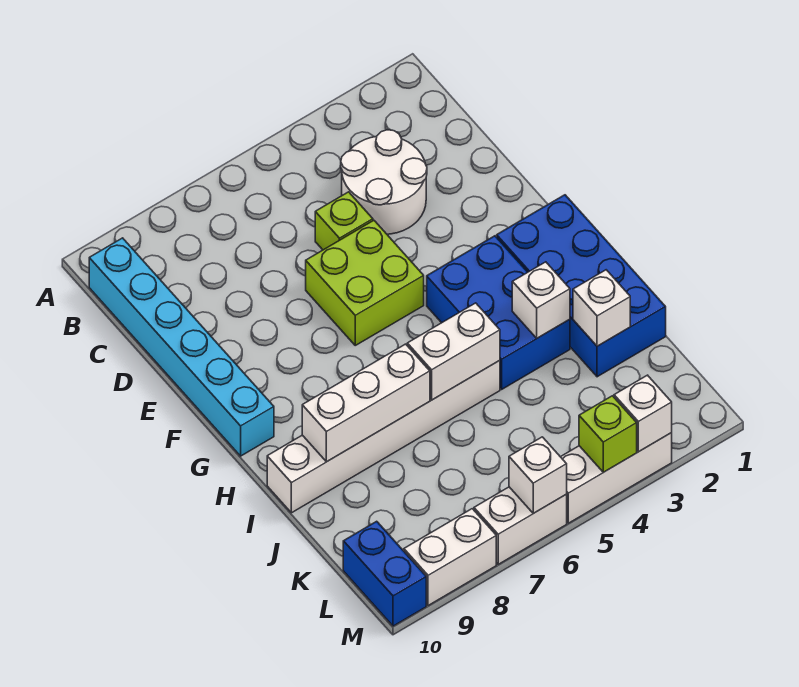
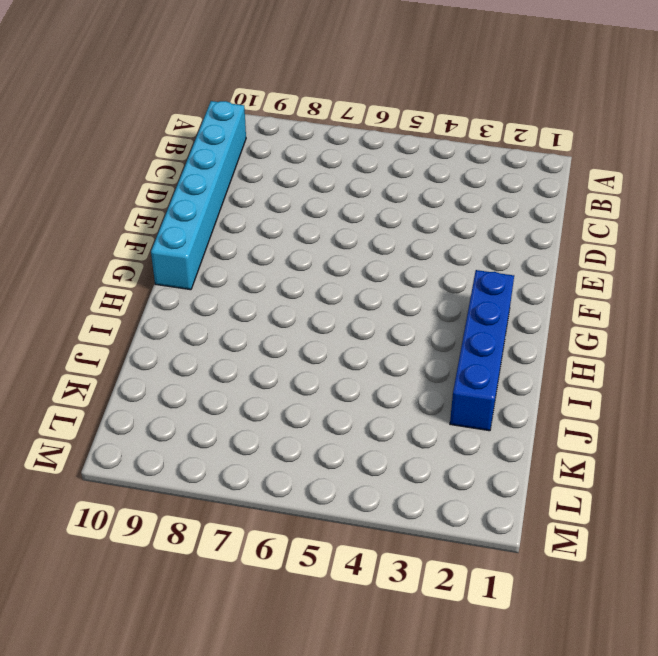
blue 1x4 brick [450,270,514,431] -> blue 2x4 brick [497,195,666,377]
none -> white 2x2 round brick [341,130,427,234]
none -> lime 1x1 brick [315,192,373,250]
none -> lime 2x2 brick [306,220,424,345]

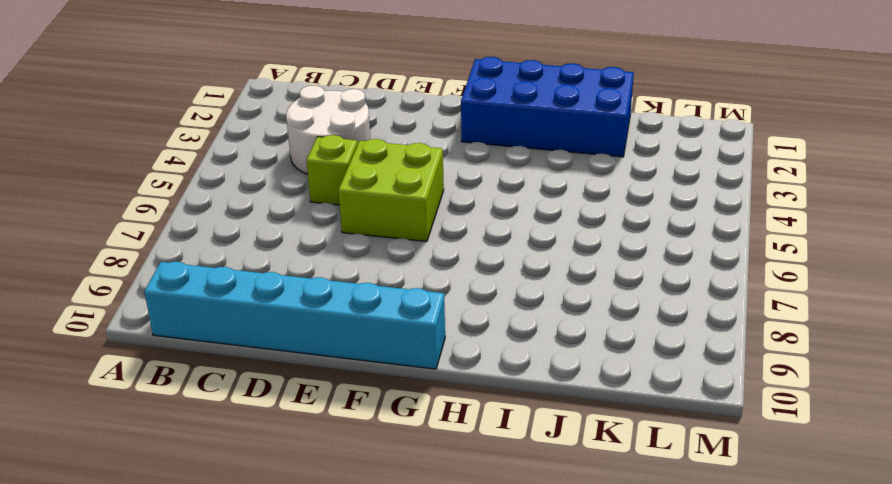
none -> blue 2x3 brick [427,236,570,389]
none -> white 1x6 brick [267,361,500,513]
none -> blue 1x2 brick [343,521,426,626]

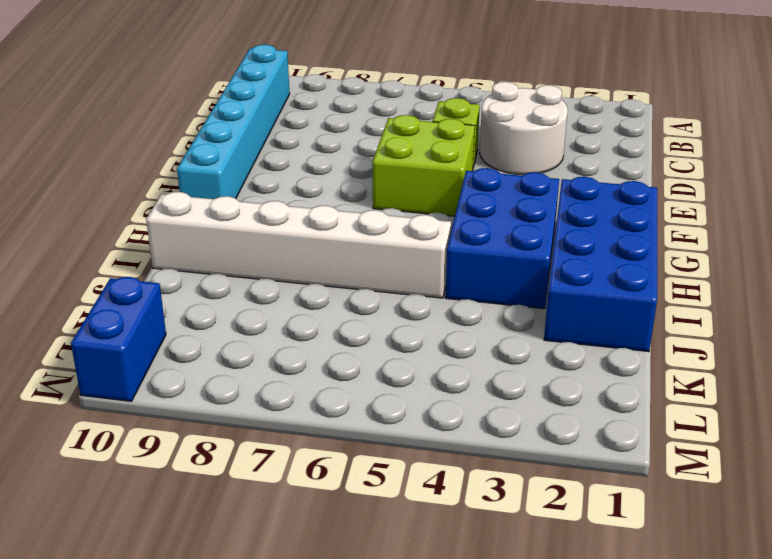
none -> white 1x3 brick [561,433,672,523]
none -> white 1x2 brick [474,487,567,564]
none -> white 1x2 brick [404,509,496,606]

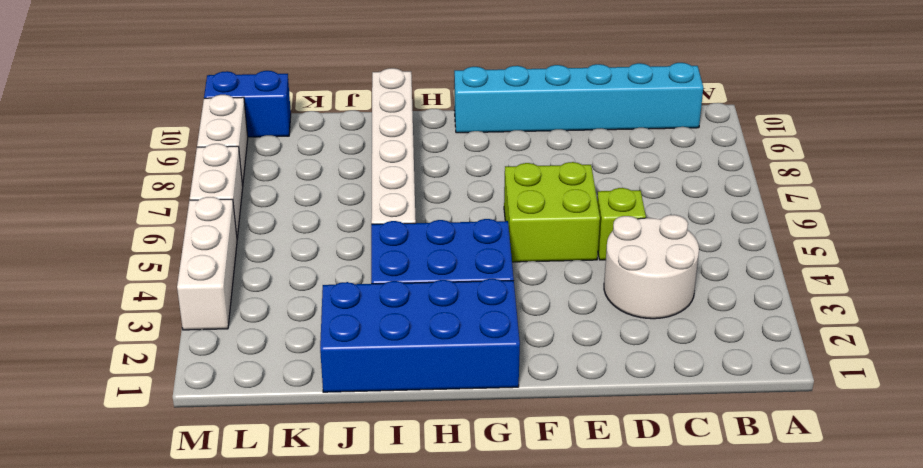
none -> white 1x1 brick [512,262,570,338]
none -> white 1x2 brick [407,303,500,400]
none -> white 1x3 brick [302,344,430,462]

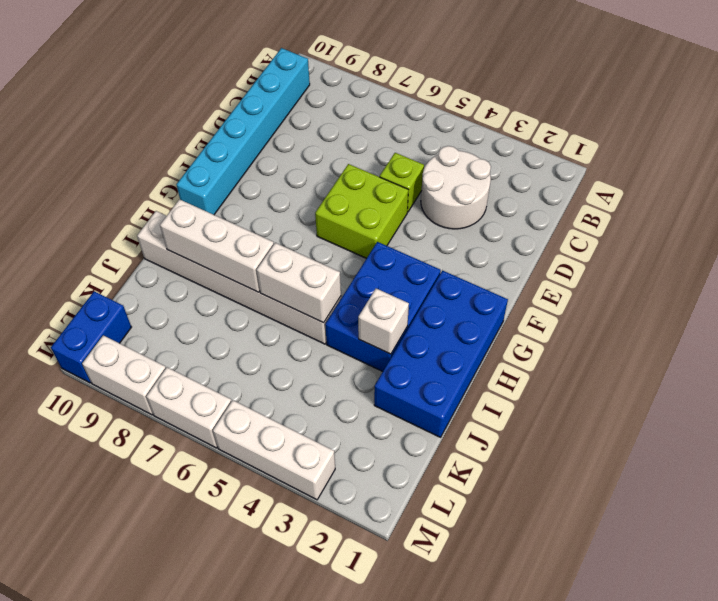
none -> white 1x1 brick [573,270,630,346]
none -> white 1x1 brick [614,375,672,452]
none -> lime 1x1 brick [579,396,637,472]

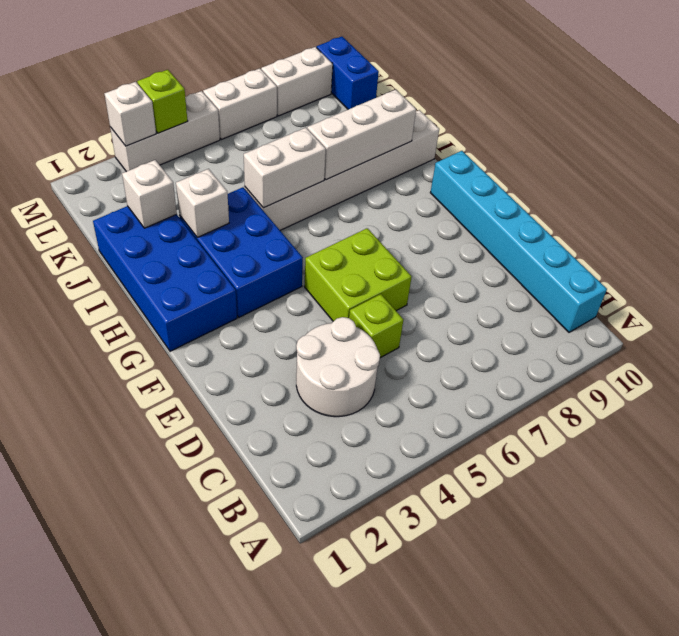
none -> white 1x1 brick [509,437,567,513]

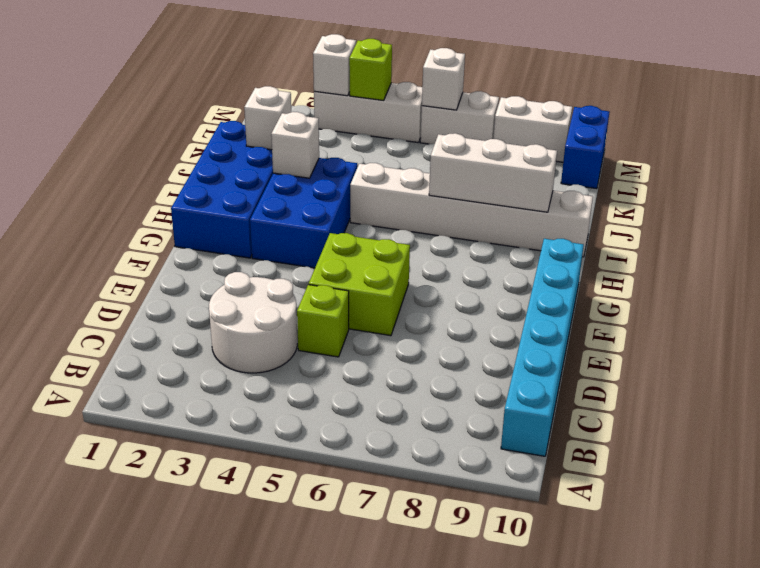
none -> white 1x2 brick [407,303,500,400]

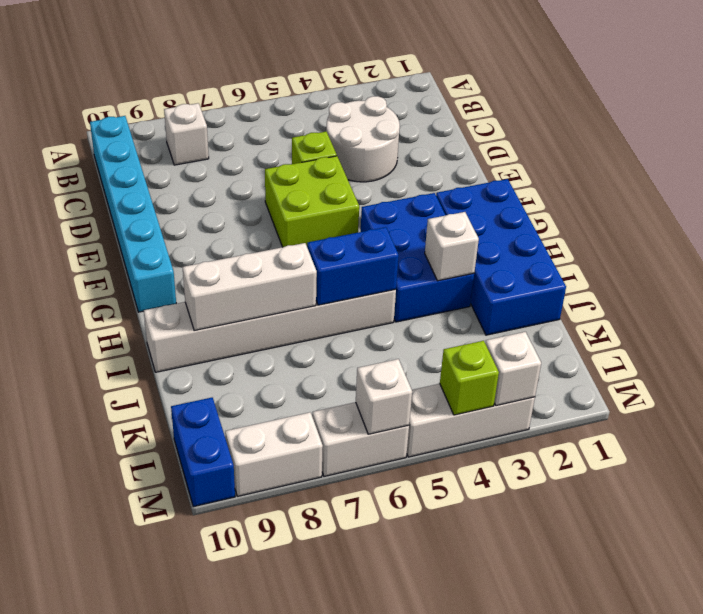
white 1x1 brick [164,103,209,165] -> white 1x1 brick moved to [573,270,630,346]
blue 1x2 brick [307,227,399,305] -> white 1x2 brick [407,303,500,400]

